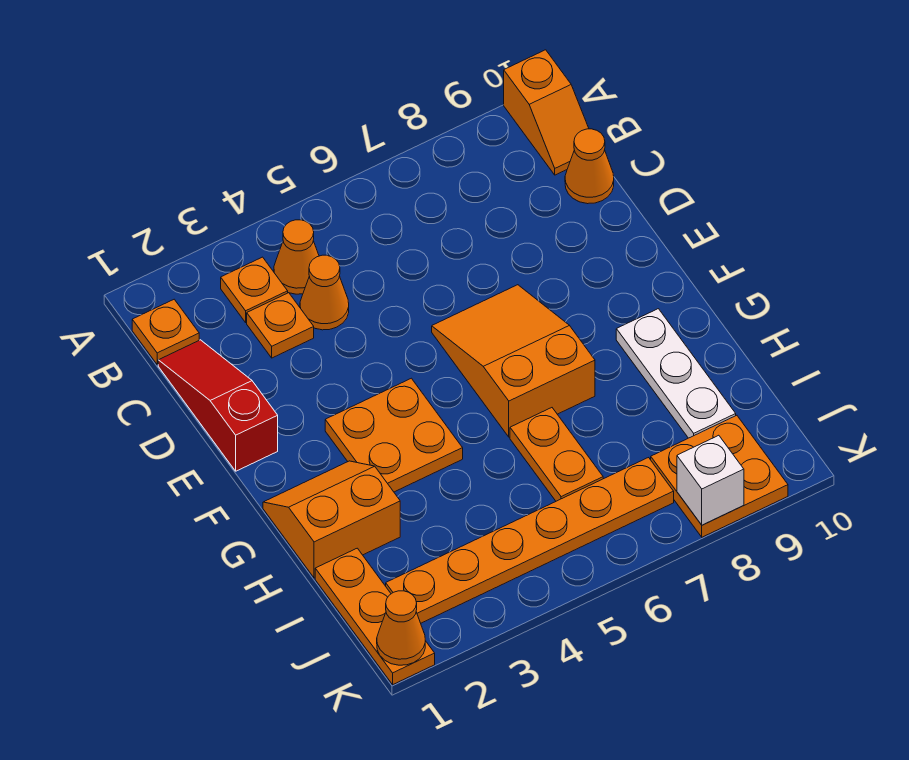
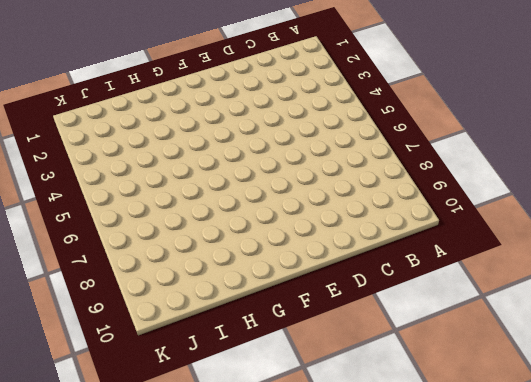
none -> orange 1x2 slope [504,50,589,175]
none -> orange 1x1 plate [132,299,199,365]
none -> orange 1x1 plate [221,257,288,322]

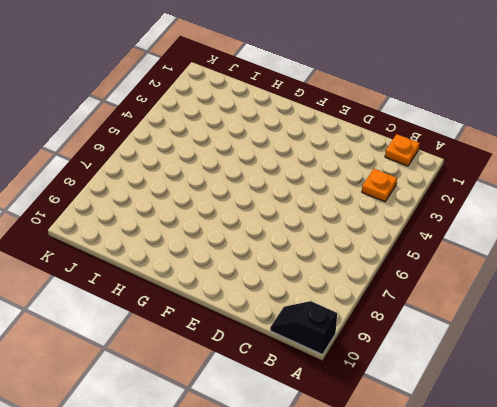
black 1x2 slope [270,301,337,354] -> orange 1x2 slope [504,50,589,175]
none -> orange 1x1 cone [274,220,319,294]
none -> red 1x3 slope [158,340,278,471]
none -> orange 1x1 plate [247,293,314,358]

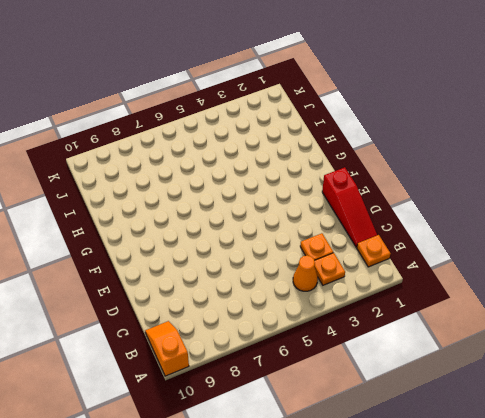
none -> orange 1x1 cone [300,255,349,330]
none -> orange 1x1 cone [565,129,614,204]
none -> orange 2x3 slope [432,285,595,437]

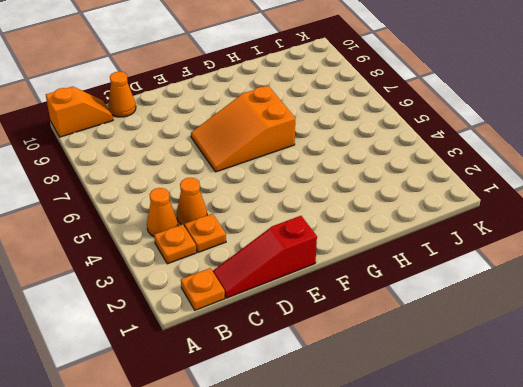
none -> orange 2x2 plate [325,378,463,492]
none -> orange 2x2 slope [263,461,400,578]
none -> white 1x3 plate [616,309,736,438]

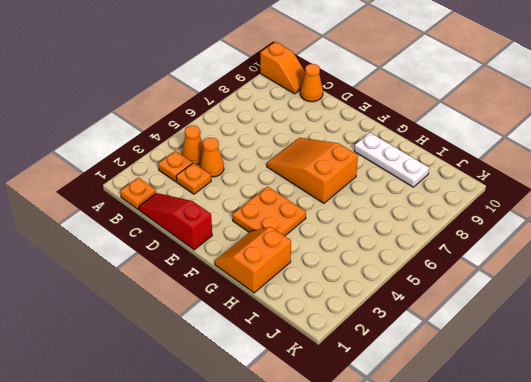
none -> orange 1x2 plate [510,408,603,501]
none -> orange 1x3 plate [315,548,435,684]
none -> orange 1x6 plate [386,458,674,623]

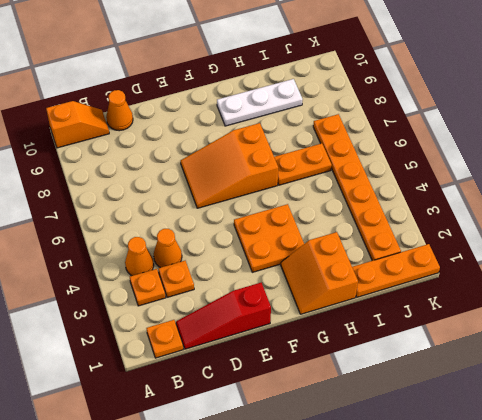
none -> orange 2x2 plate [651,415,788,537]
none -> orange 1x1 cone [377,591,425,665]
none -> white 1x1 brick [677,435,744,525]

